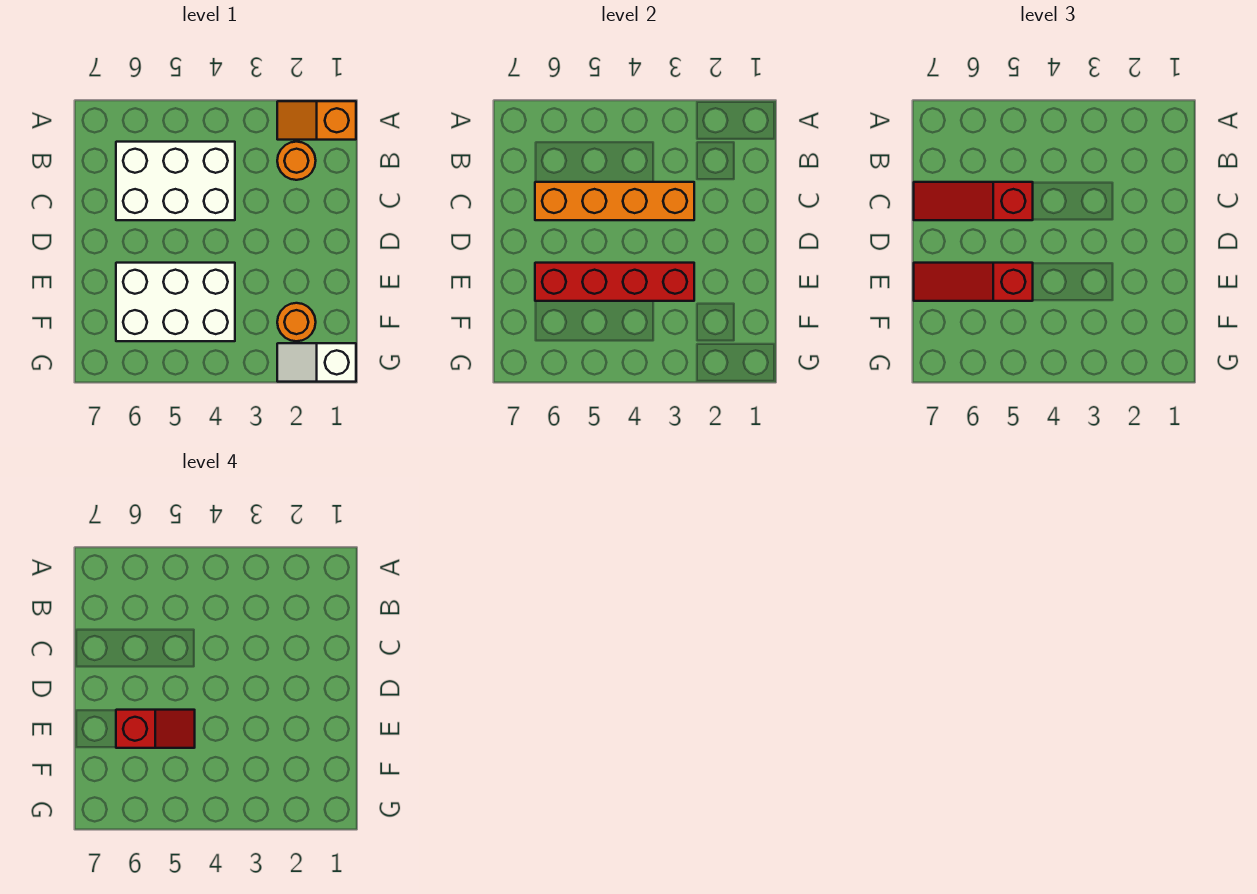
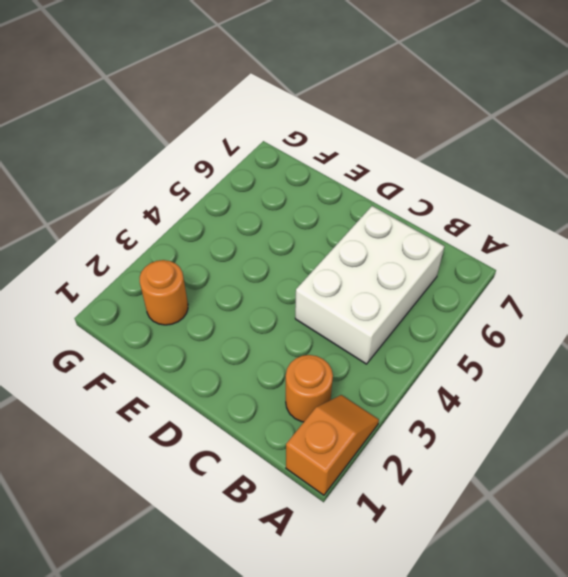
none -> white 2x3 brick [116,263,235,341]
none -> white 1x2 slope [277,343,356,382]

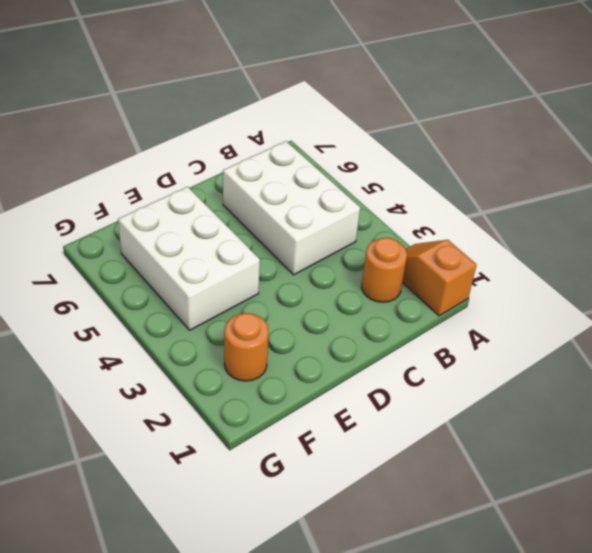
none -> white 1x2 slope [277,343,356,382]
none -> orange 1x4 brick [535,182,694,220]

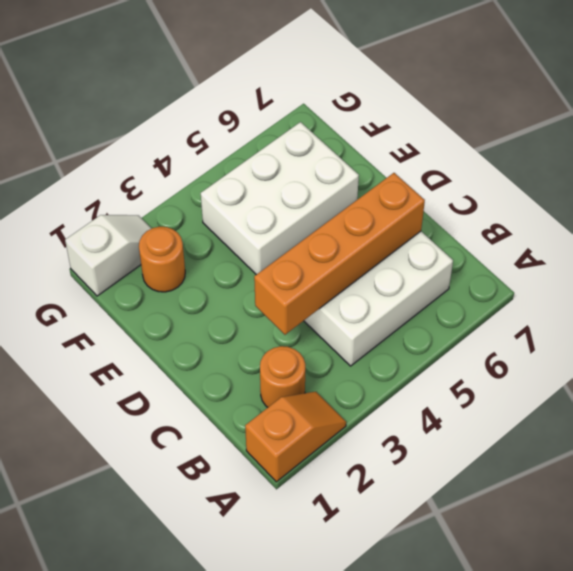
none -> red 1x4 brick [535,263,694,301]
none -> red 1x3 slope [914,182,1033,220]

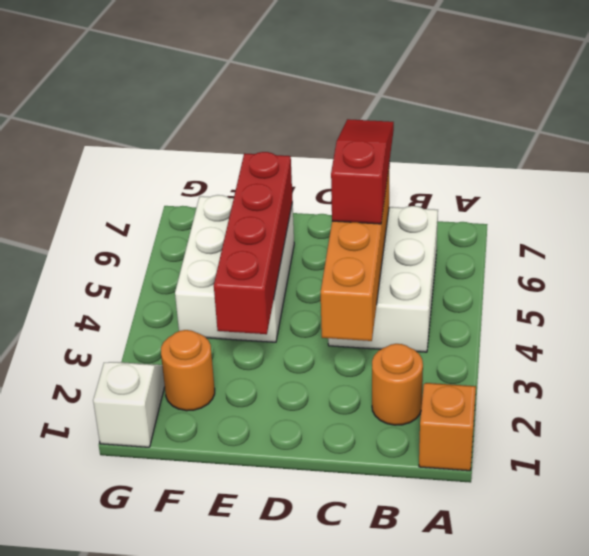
none -> red 1x3 slope [914,263,1033,301]
none -> red 1x2 slope [116,710,195,748]

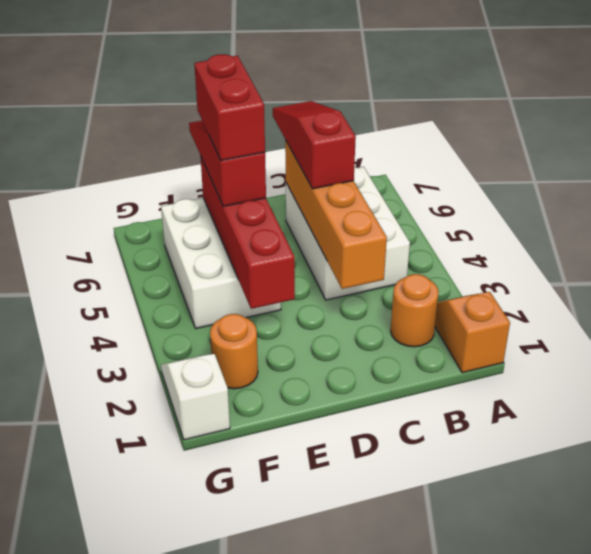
red 1x2 brick [194,54,265,161] -> red 1x2 slope [116,710,195,748]

